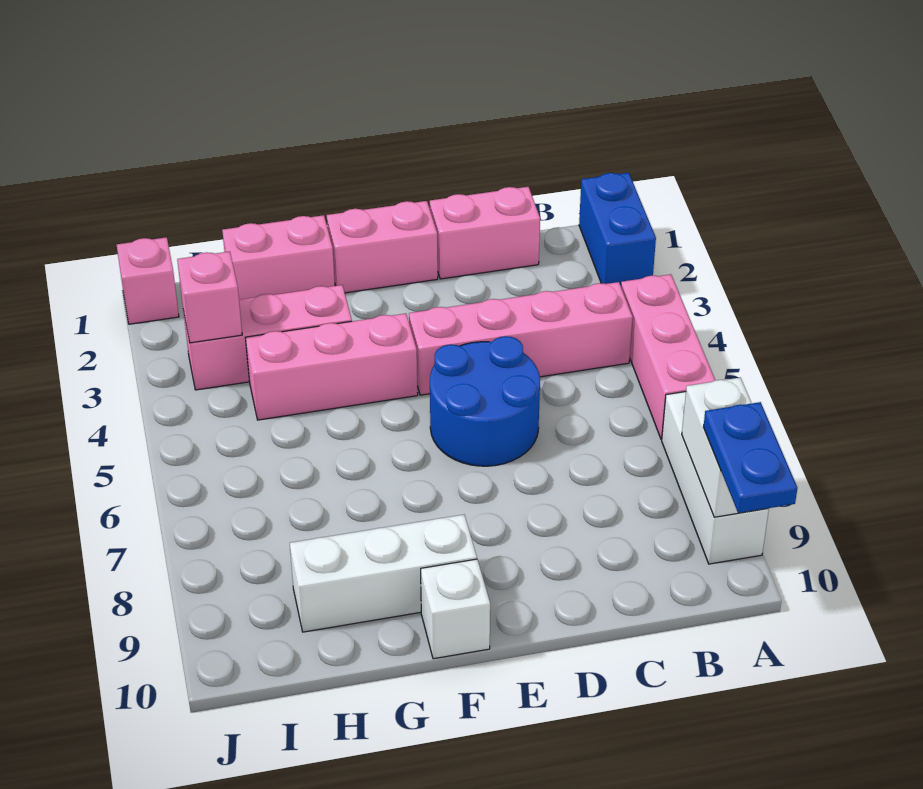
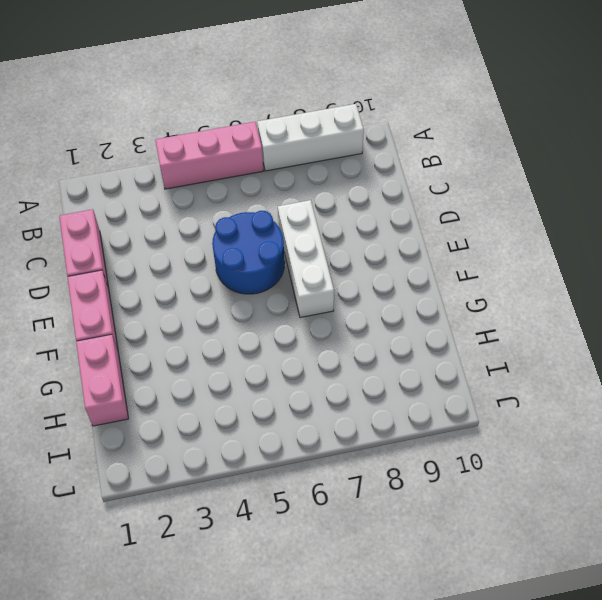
white 1x3 brick [278,200,334,318] -> white 1x3 brick moved to [290,515,477,632]
none -> blue 1x2 brick [579,173,656,286]
none -> pink 1x4 brick [409,282,633,395]
none -> pink 1x3 brick [245,313,418,420]

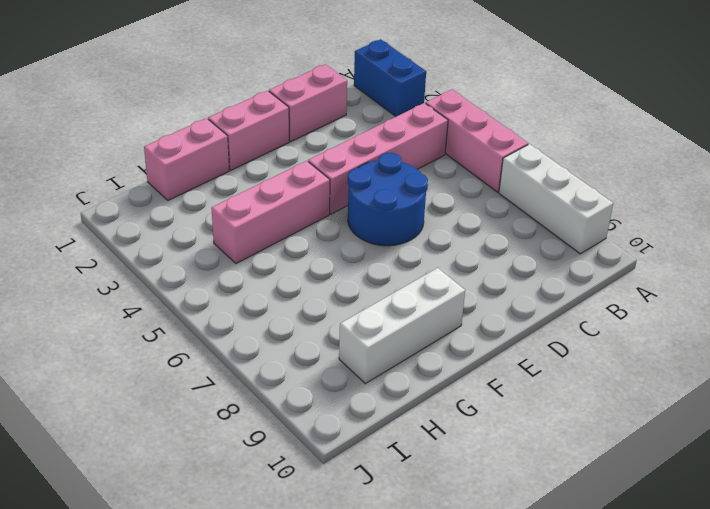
none -> white 1x1 brick [421,559,490,659]
none -> pink 1x3 brick [183,285,352,390]
none -> pink 1x1 brick [117,237,179,324]

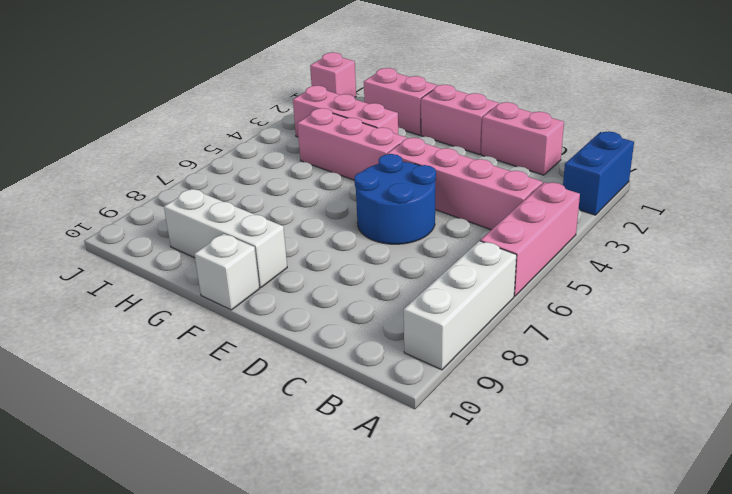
none -> white 1x2 brick [682,378,768,517]
none -> pink 1x1 brick [177,251,242,343]
none -> blue 1x2 plate [703,402,797,513]

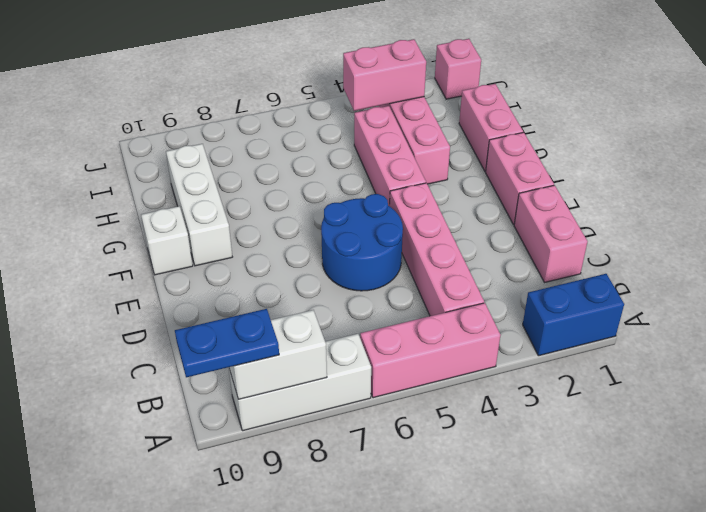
pink 1x2 brick [343,39,426,111] -> pink 1x1 brick [177,251,242,343]

